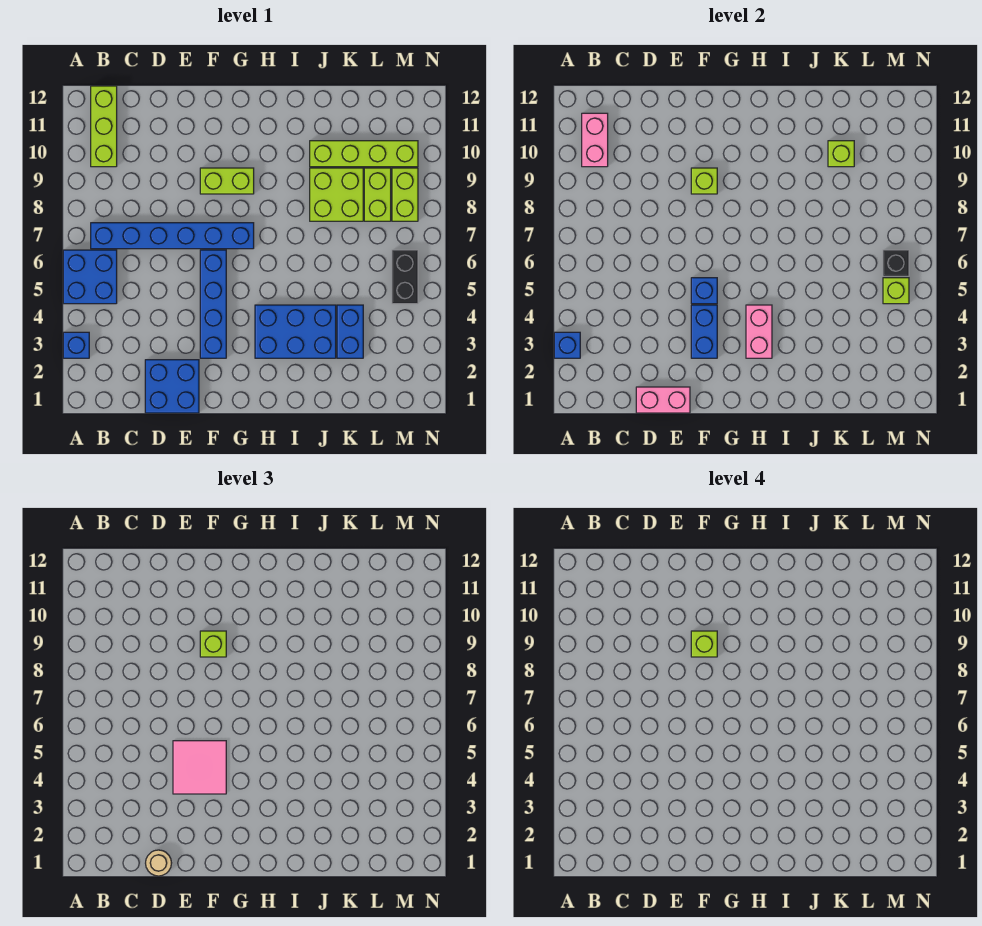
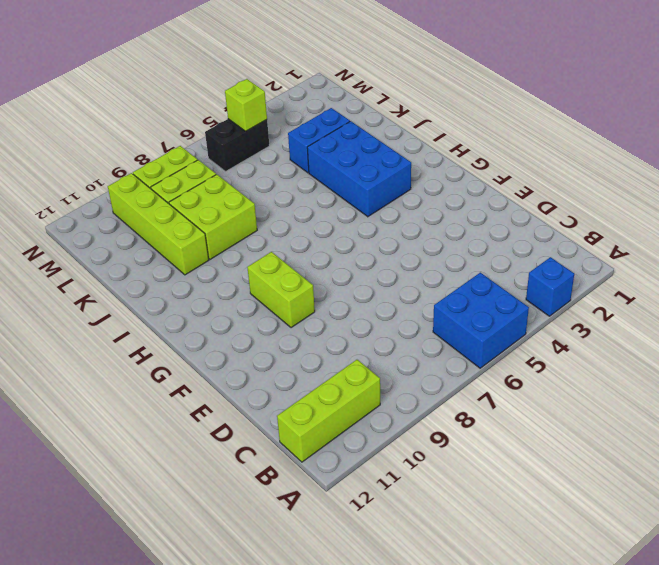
none -> blue 1x6 brick [91,223,254,249]
none -> blue 2x2 brick [145,360,199,413]
none -> blue 1x4 brick [200,250,226,358]

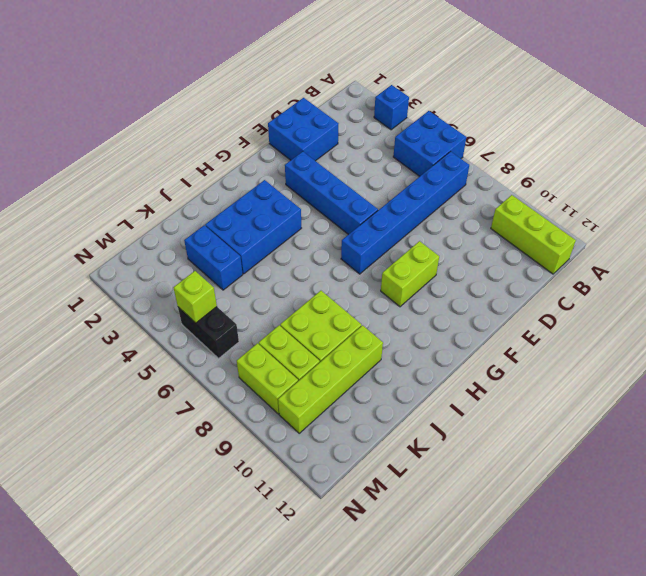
none -> blue 1x1 brick [554,332,580,358]
none -> pink 1x2 brick [582,113,608,167]
none -> pink 1x2 brick [636,387,690,413]

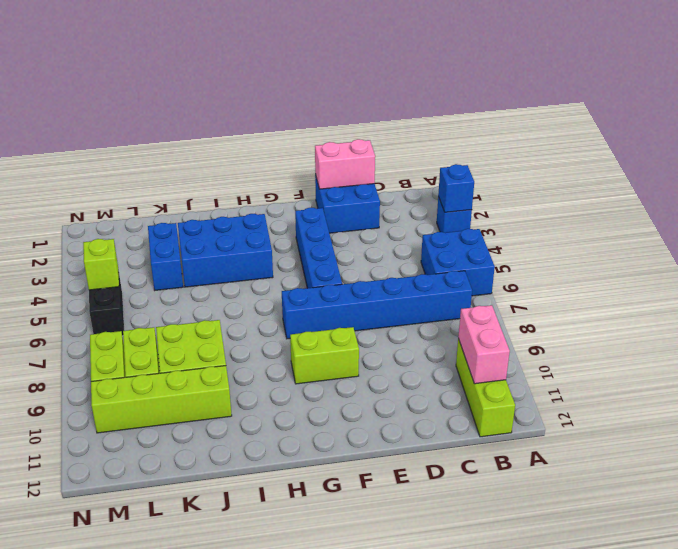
none -> blue 1x2 brick [691,305,717,358]
none -> blue 1x1 brick [691,278,717,304]
none -> lime 1x1 brick [691,168,717,194]

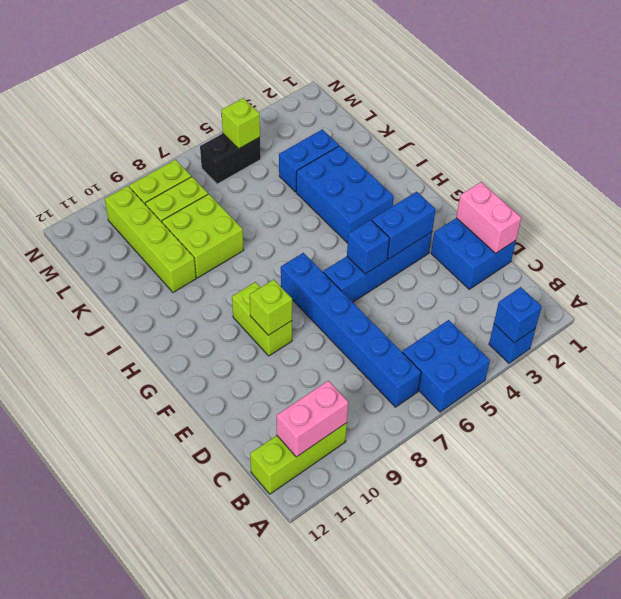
none -> pink 1x2 brick [746,305,772,358]
none -> lime 1x1 brick [828,141,854,167]
none -> black 1x1 brick [883,250,909,276]

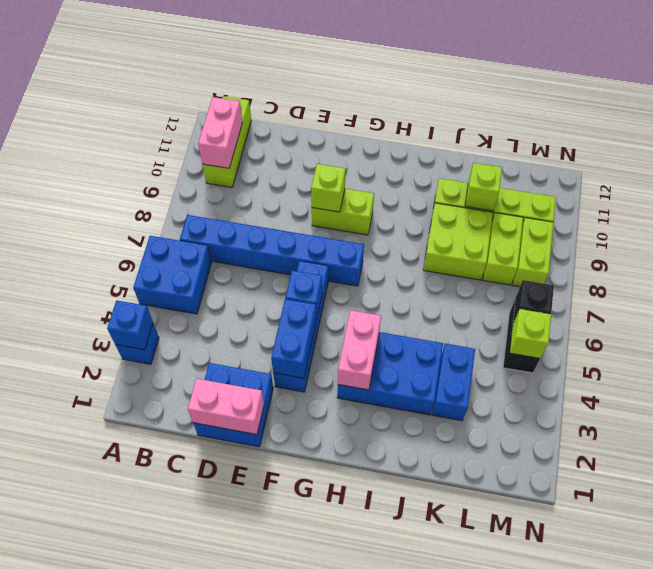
none -> tan 1x1 round brick [146,850,171,876]
none -> pink 2x2 tile [173,741,226,794]
none -> lime 1x1 brick [200,631,226,657]

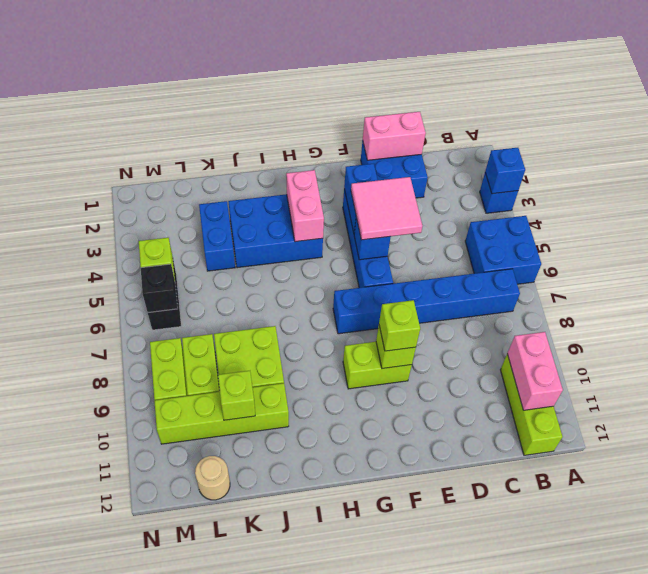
tan 1x1 round brick [195,456,230,500] -> tan 1x1 round brick moved to [146,850,171,876]
none -> lime 1x1 brick [691,631,717,657]

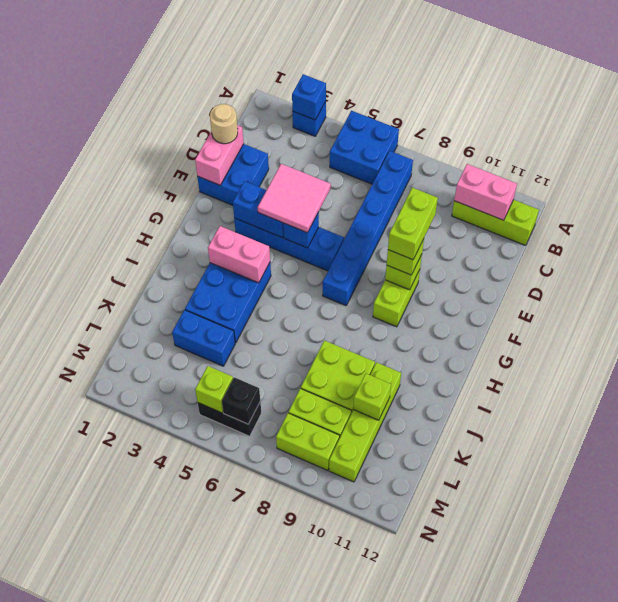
lime 1x2 brick [388,188,438,260] -> lime 1x1 brick [691,631,717,657]

